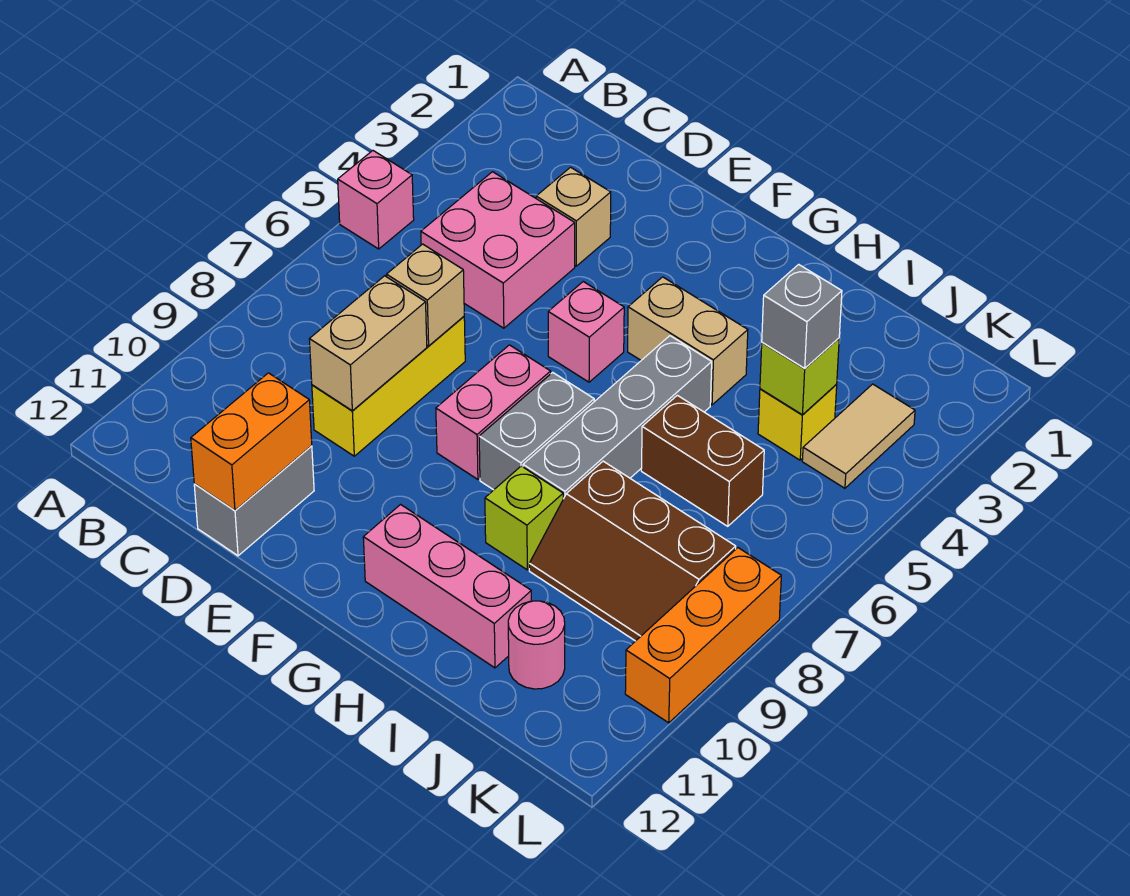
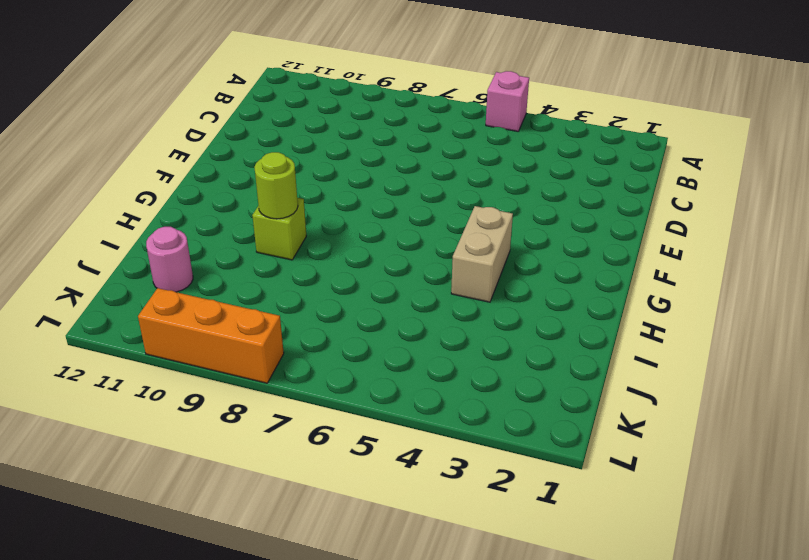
lime 1x1 round brick [254,152,298,219] -> none
none -> pink 2x2 brick [421,172,575,328]
none -> tan 1x1 brick [536,167,611,266]
none -> yellow 1x3 brick [312,317,465,456]

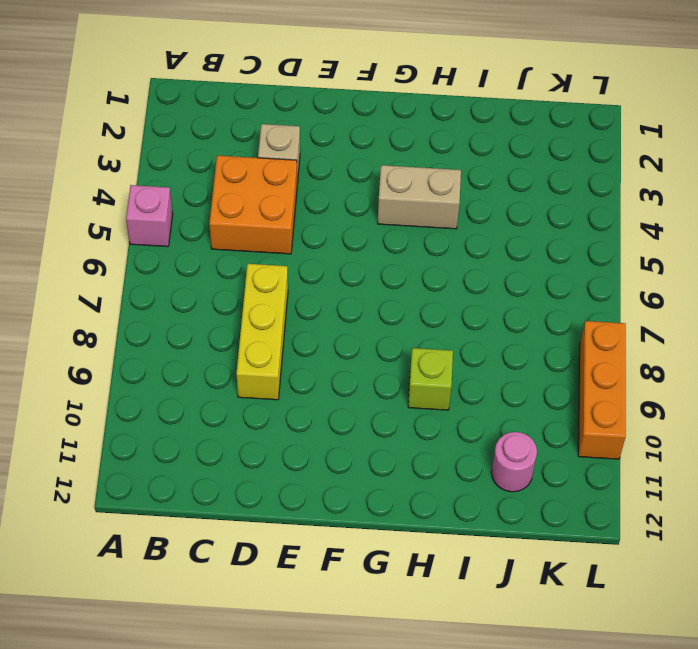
orange 2x2 brick [209,156,297,254] -> pink 2x2 brick [421,172,575,328]
none -> grey 1x2 brick [194,446,314,556]
none -> pink 1x1 brick [548,282,624,382]
none -> pink 1x2 brick [436,345,551,479]

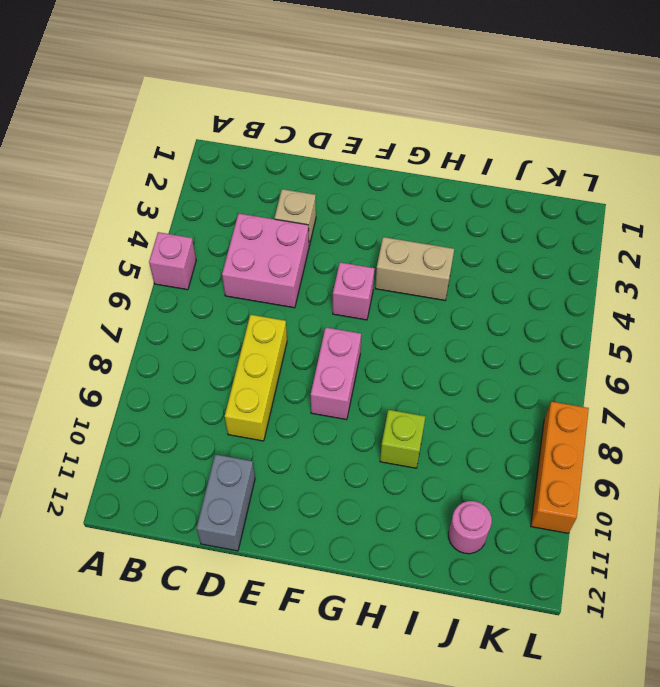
none -> grey 1x2 brick [479,372,594,490]
none -> pink 1x3 brick [363,505,531,668]
none -> grey 1x4 brick [523,336,712,499]

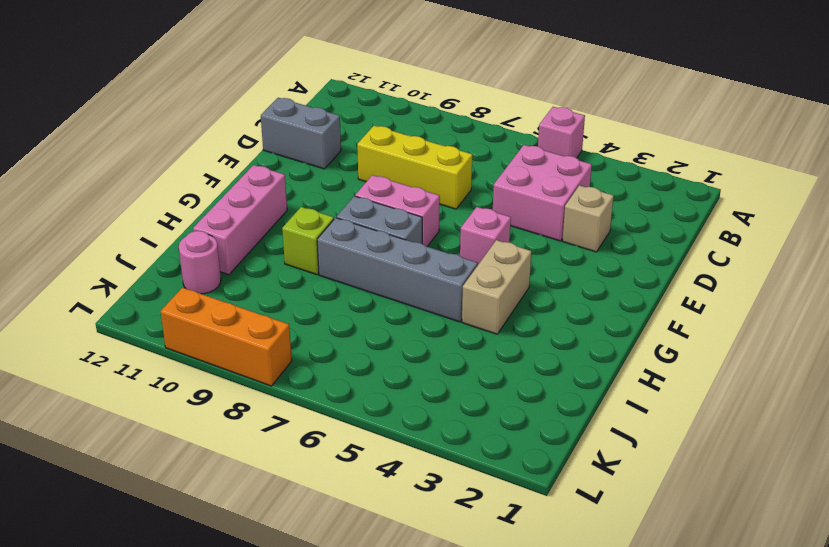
none -> brown 1x2 brick [641,395,764,526]
none -> brown 2x3 slope [529,461,736,641]
none -> yellow 1x1 brick [758,384,837,460]

